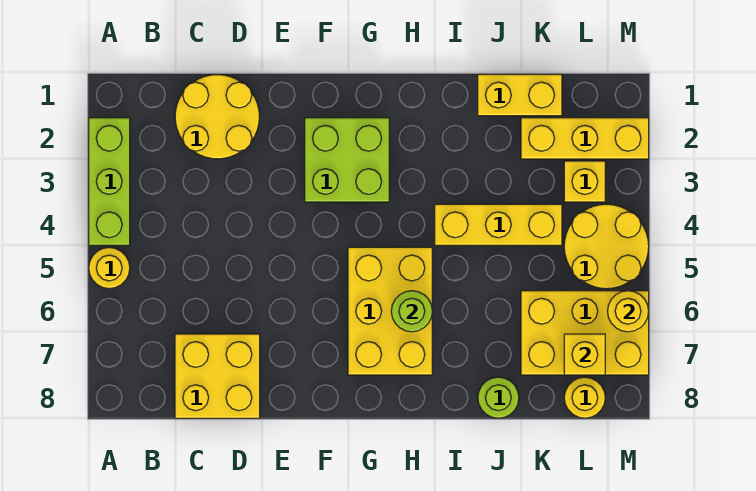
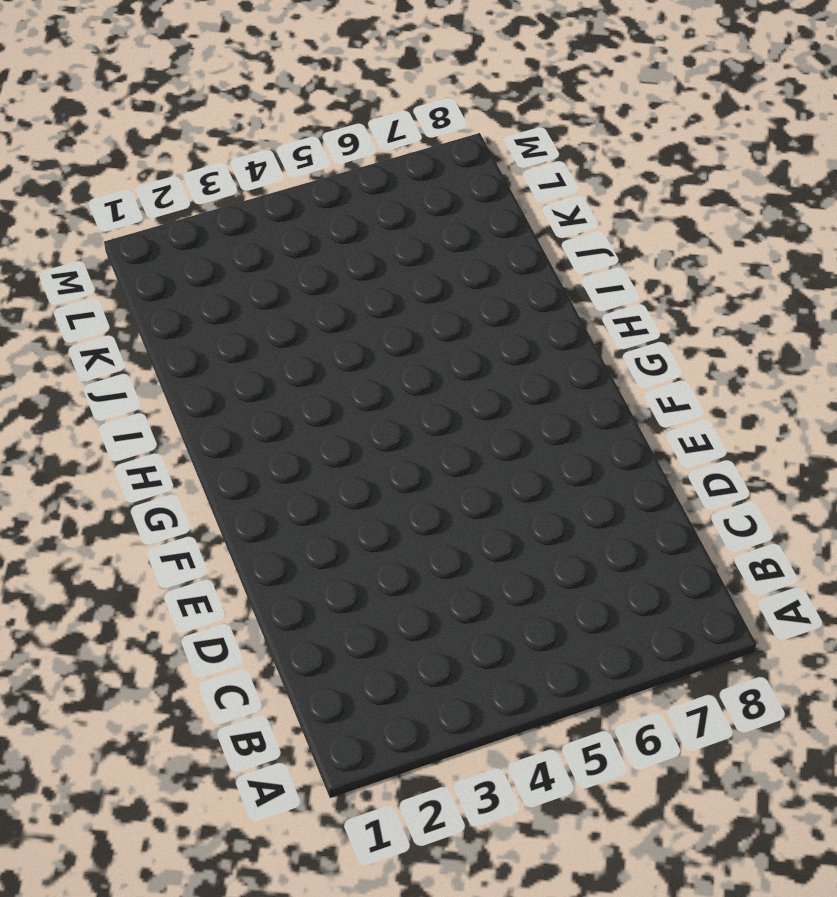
none -> lime 1x3 brick [89,118,130,245]
none -> yellow 1x1 round brick [89,247,130,289]
none -> yellow 2x2 round brick [175,75,260,159]

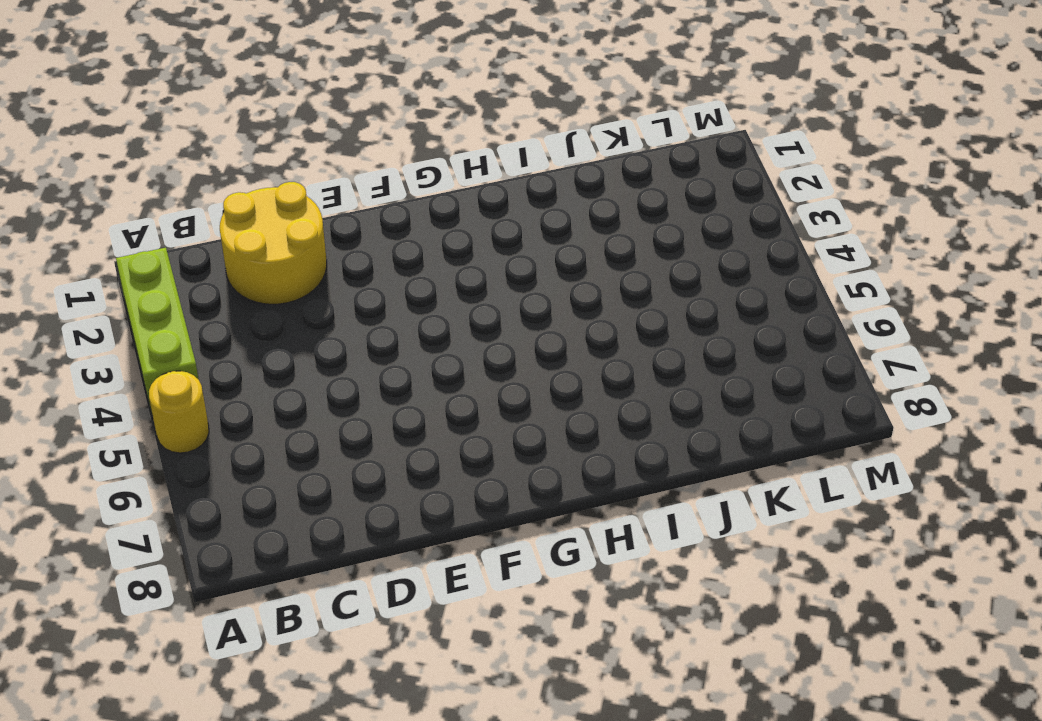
none -> yellow 2x2 brick [175,334,260,418]
none -> lime 2x2 brick [305,118,389,202]
none -> yellow 2x3 brick [348,247,432,375]

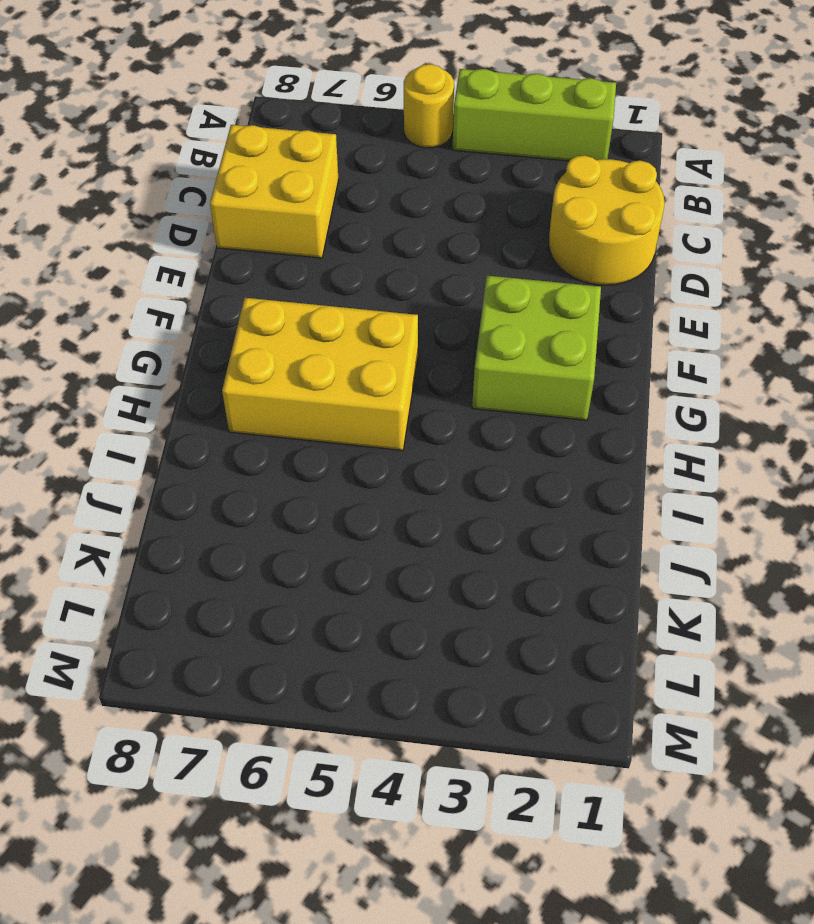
none -> yellow 1x3 brick [435,204,562,245]
none -> yellow 1x2 brick [478,74,562,116]
none -> lime 1x1 round brick [478,377,519,418]

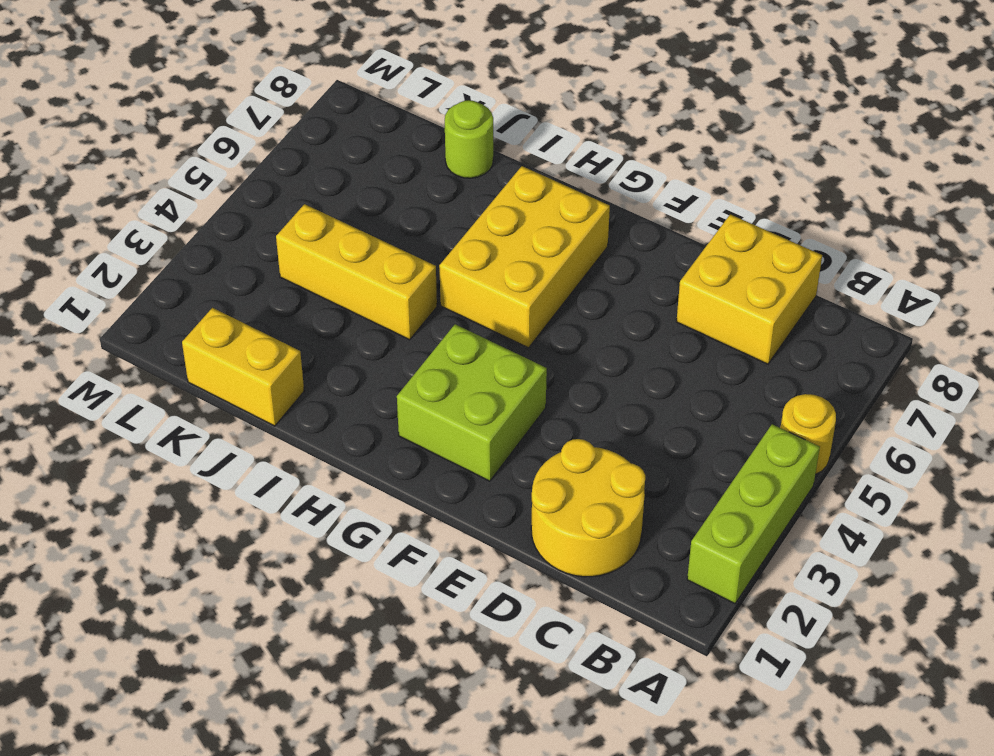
none -> yellow 1x3 brick [521,118,649,159]
none -> yellow 2x3 brick [521,291,649,375]
none -> yellow 1x1 brick [564,161,605,202]

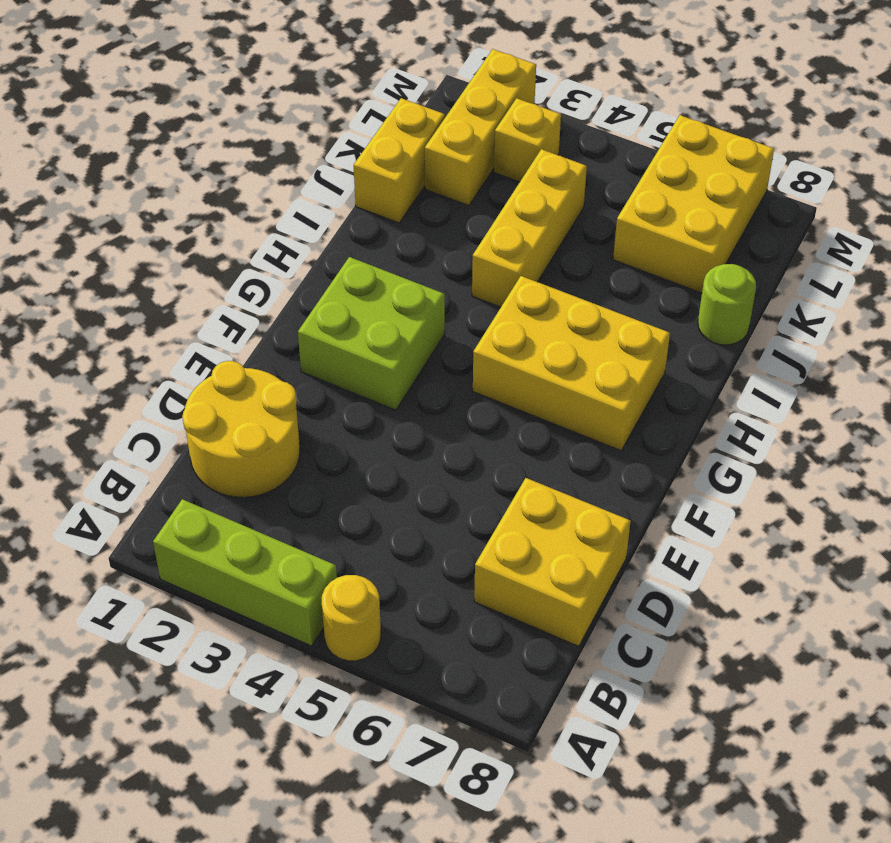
none -> yellow 2x2 round brick [564,204,649,289]
none -> yellow 1x1 round brick [564,377,605,418]
none -> lime 1x1 round brick [391,291,432,332]

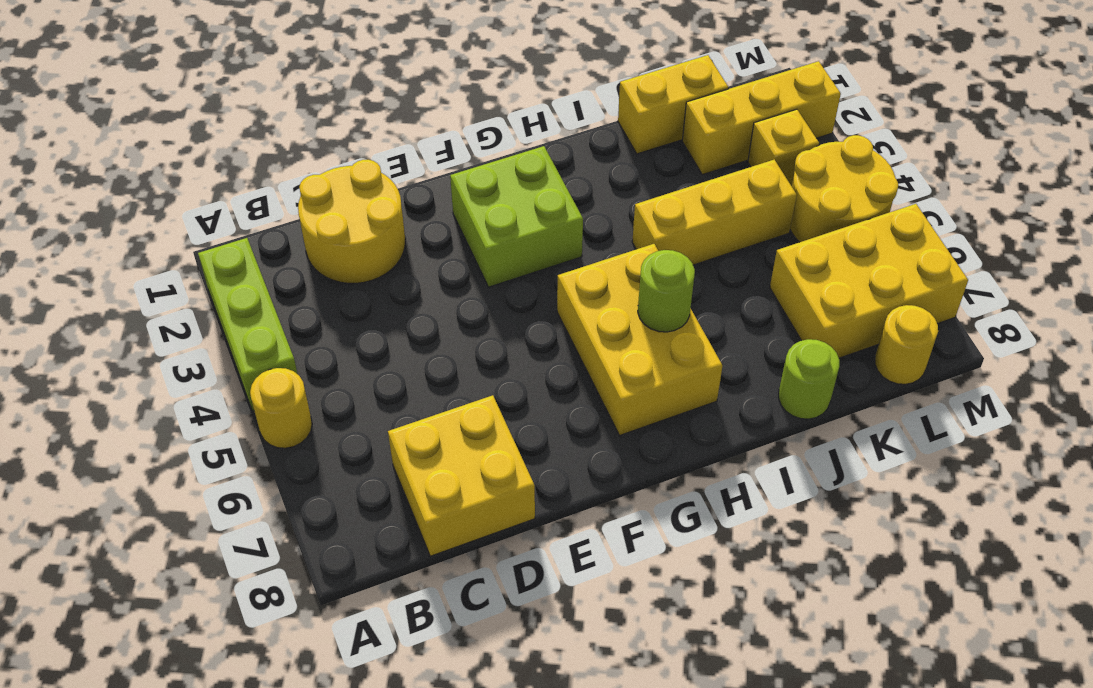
none -> yellow 1x1 brick [564,334,605,375]
none -> yellow 1x1 round brick [608,291,649,332]

